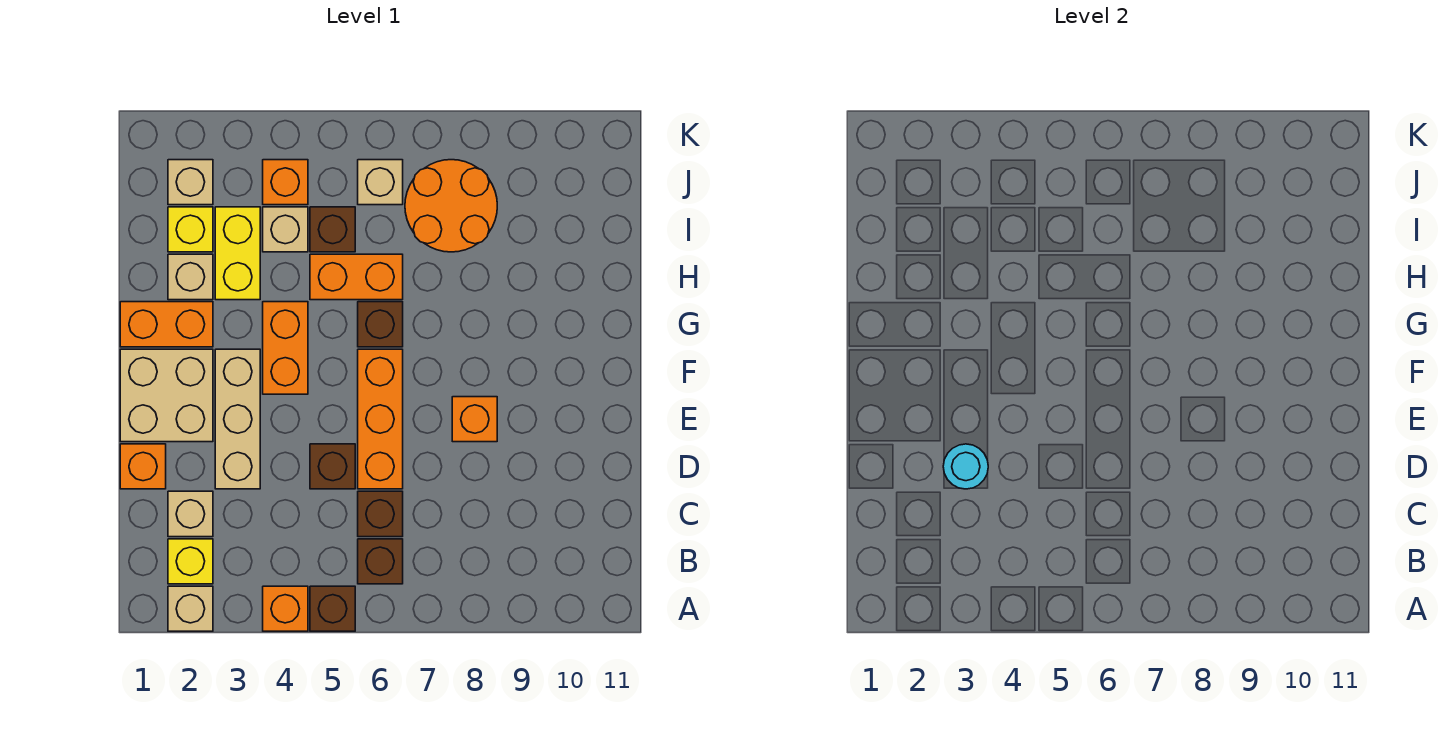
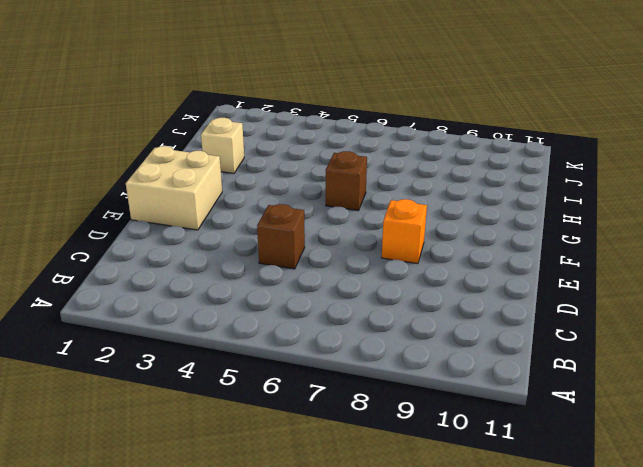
none -> tan 1x1 brick [168,586,213,631]
none -> orange 1x1 brick [263,586,308,631]
none -> brown 1x1 brick [310,586,355,631]

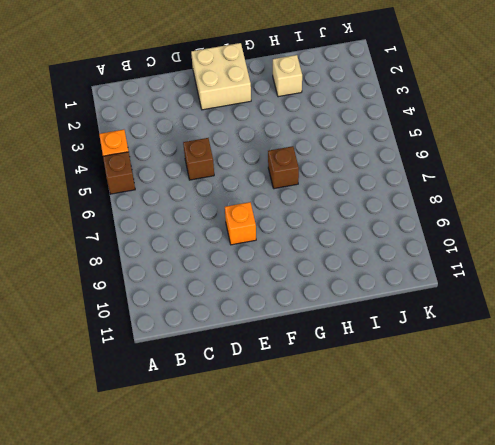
none -> tan 1x1 brick [168,586,213,631]
none -> yellow 1x1 brick [168,539,213,584]
none -> brown 1x1 brick [358,539,403,584]

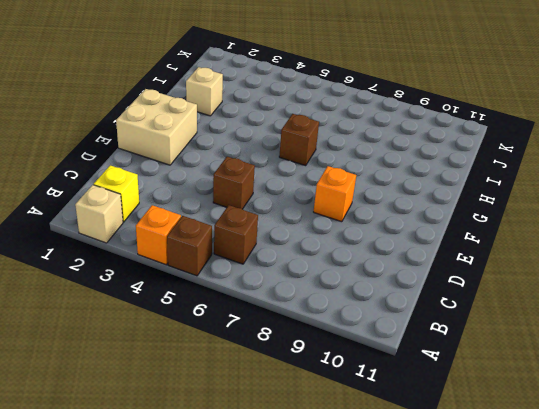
none -> tan 1x1 brick [168,491,213,537]
none -> brown 1x1 brick [358,491,403,537]
none -> orange 1x1 brick [120,444,166,489]

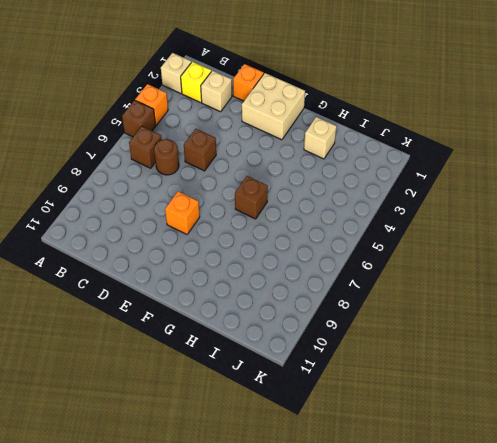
brown 1x1 round brick [154,139,179,175] -> brown 1x1 brick [358,491,403,537]
none -> tan 1x3 brick [215,349,260,489]
none -> orange 1x3 brick [358,349,403,489]
none -> orange 1x2 brick [263,302,308,394]

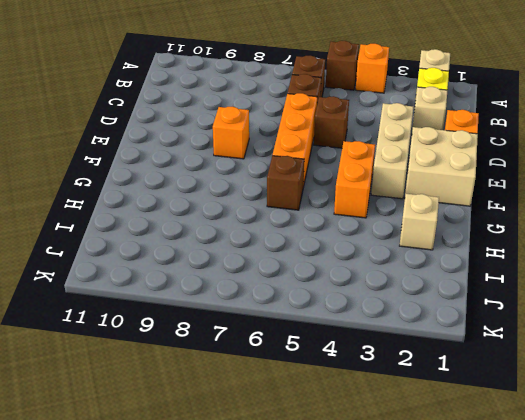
none -> orange 1x2 brick [120,302,213,347]
none -> yellow 1x2 brick [215,207,260,300]
none -> orange 1x2 brick [310,254,403,300]

